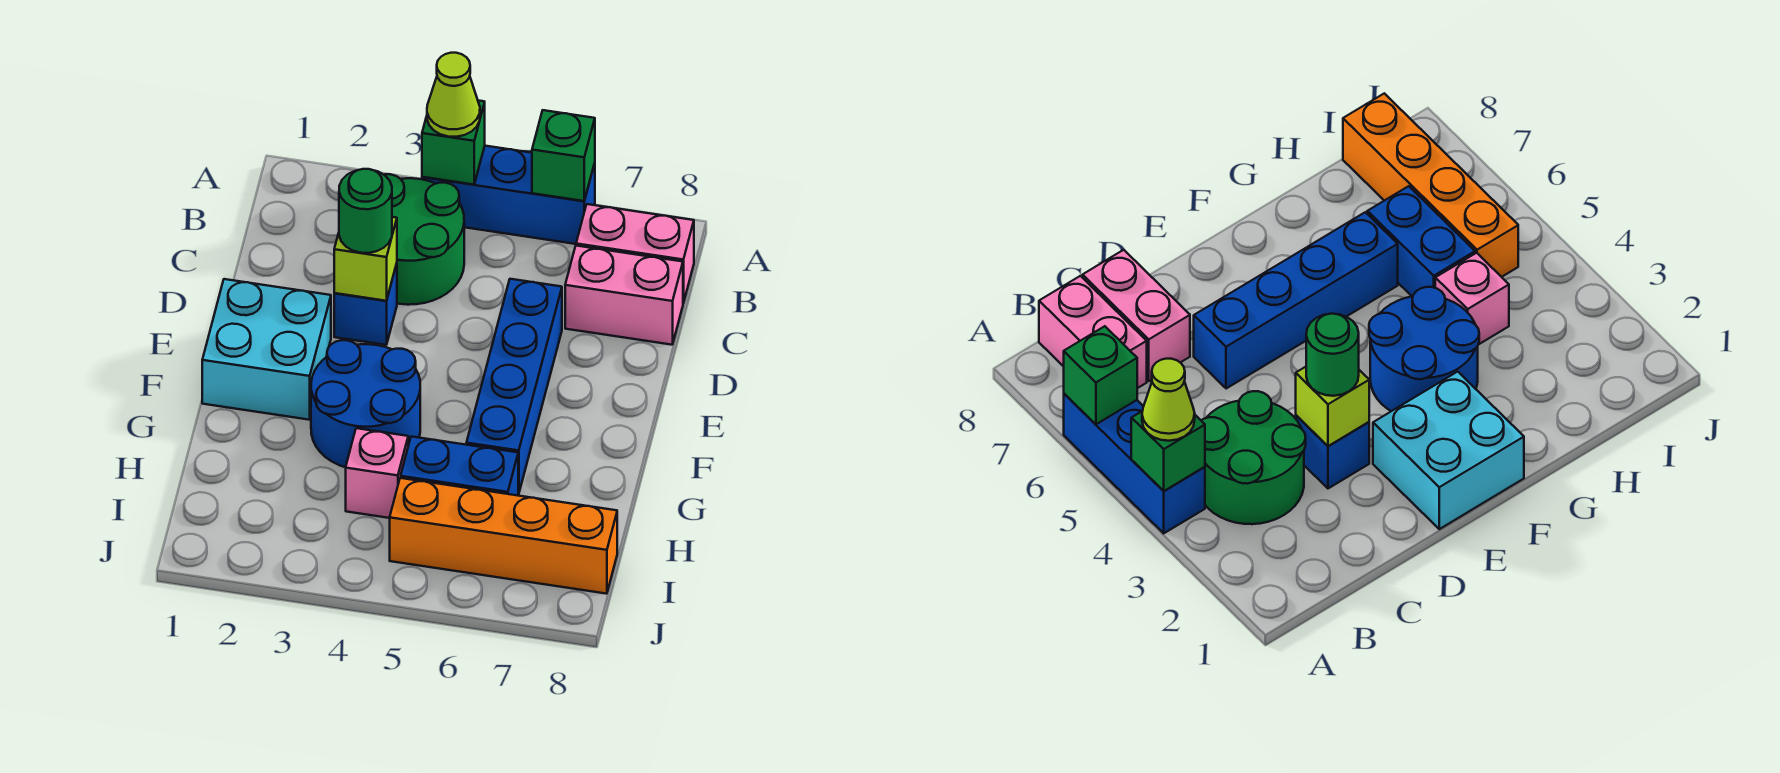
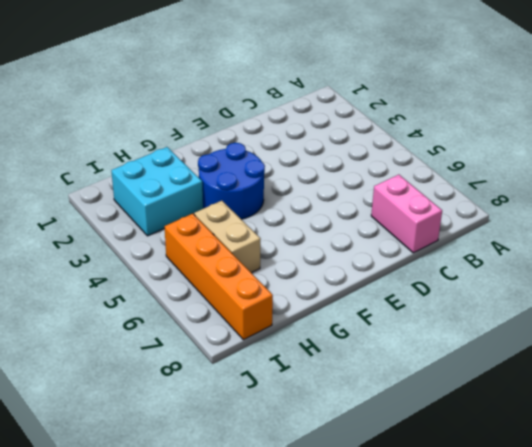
cyan 2x2 brick [111,147,203,236] -> cyan 2x2 brick moved to [202,279,331,420]
tan 1x2 brick [194,201,261,273] -> blue 1x2 brick [401,437,518,496]
none -> blue 1x3 brick [422,146,595,244]
none -> green 2x2 round brick [384,174,464,305]
none -> pink 1x2 brick [576,204,694,303]

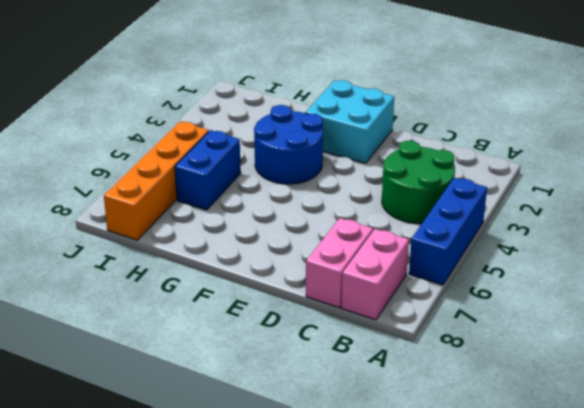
none -> blue 1x1 brick [334,263,397,345]
none -> blue 1x4 brick [466,279,562,494]
none -> pink 1x1 brick [346,428,408,518]

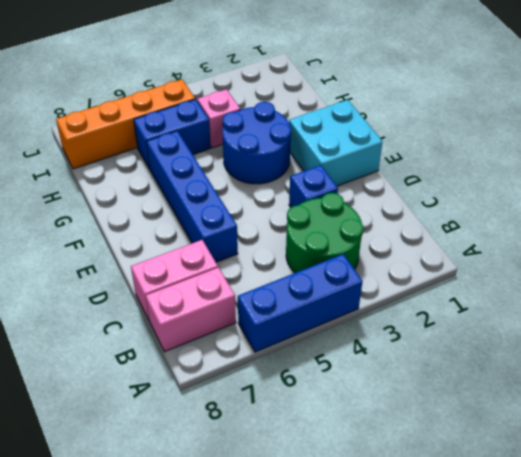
none -> green 1x1 brick [422,100,485,185]
none -> green 1x1 brick [532,110,595,201]
none -> lime 1x1 brick [334,217,397,301]

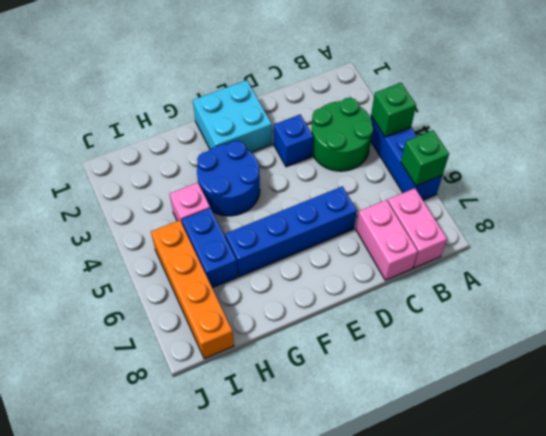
none -> lime 1x1 brick [334,217,397,301]
none -> lime 1x1 cone [427,53,480,137]
none -> green 1x1 round brick [339,169,392,253]

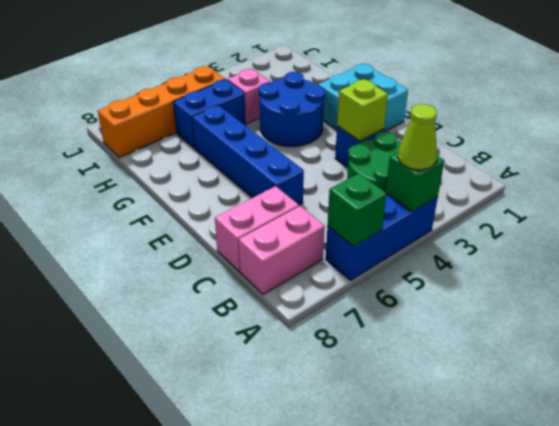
none -> green 1x1 round brick [339,169,392,253]

